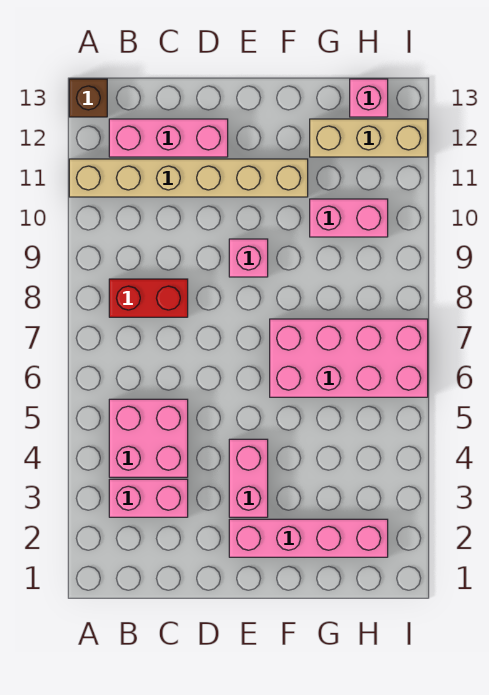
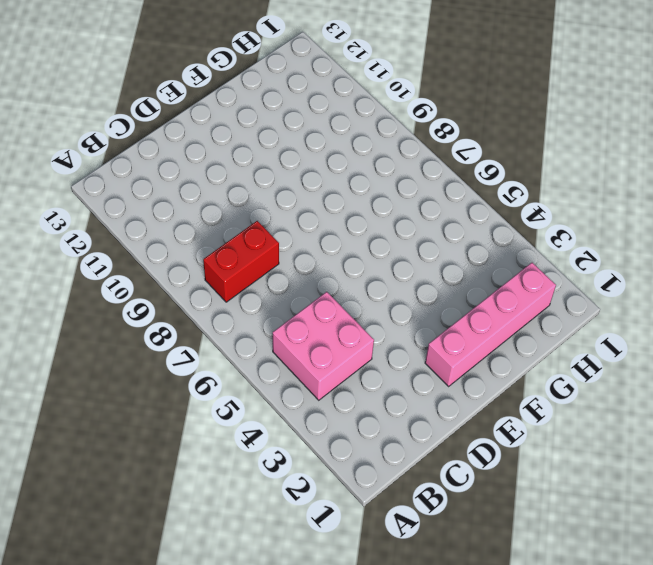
none -> tan 1x6 brick [69,159,308,197]
none -> brown 1x1 brick [69,79,107,117]
none -> pink 1x2 brick [109,479,188,517]

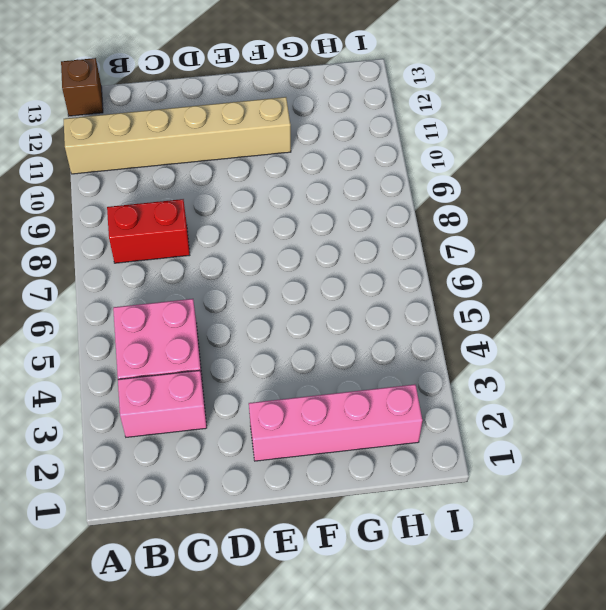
none -> pink 1x3 brick [109,119,228,157]
none -> pink 1x2 brick [229,439,268,517]
none -> pink 1x1 brick [229,239,268,277]

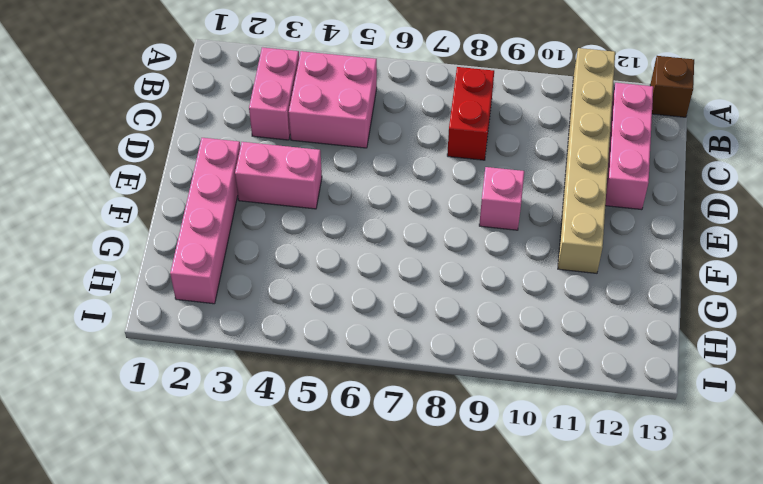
none -> pink 2x4 brick [270,319,428,397]
none -> pink 1x2 brick [310,199,388,237]
none -> tan 1x3 brick [310,119,428,157]

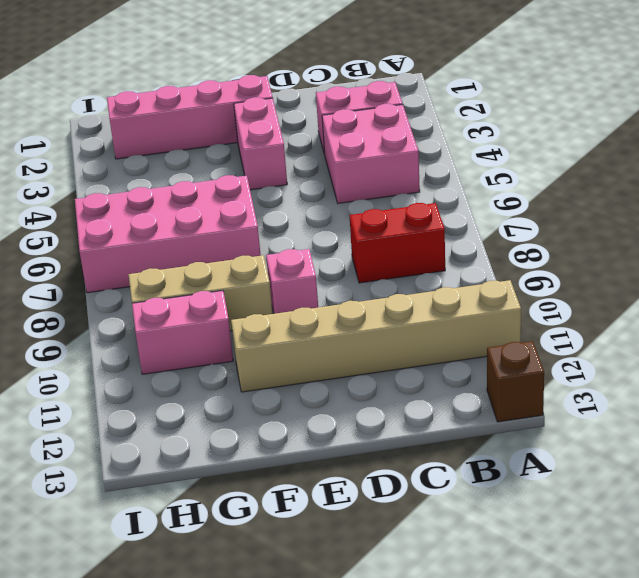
tan 1x3 brick [128,255,273,331] -> tan 1x3 brick moved to [310,119,428,157]
none -> pink 1x3 brick [109,119,228,157]
none -> pink 1x1 brick [350,79,388,117]

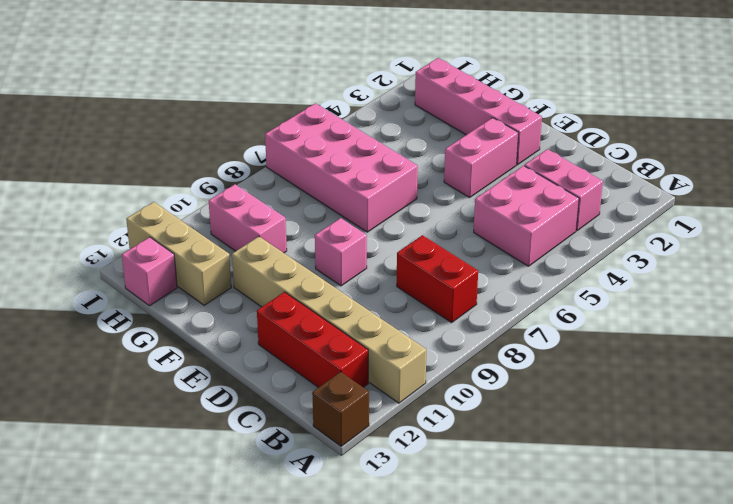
red 1x3 brick [257,292,368,388] -> pink 1x3 brick [109,119,228,157]

